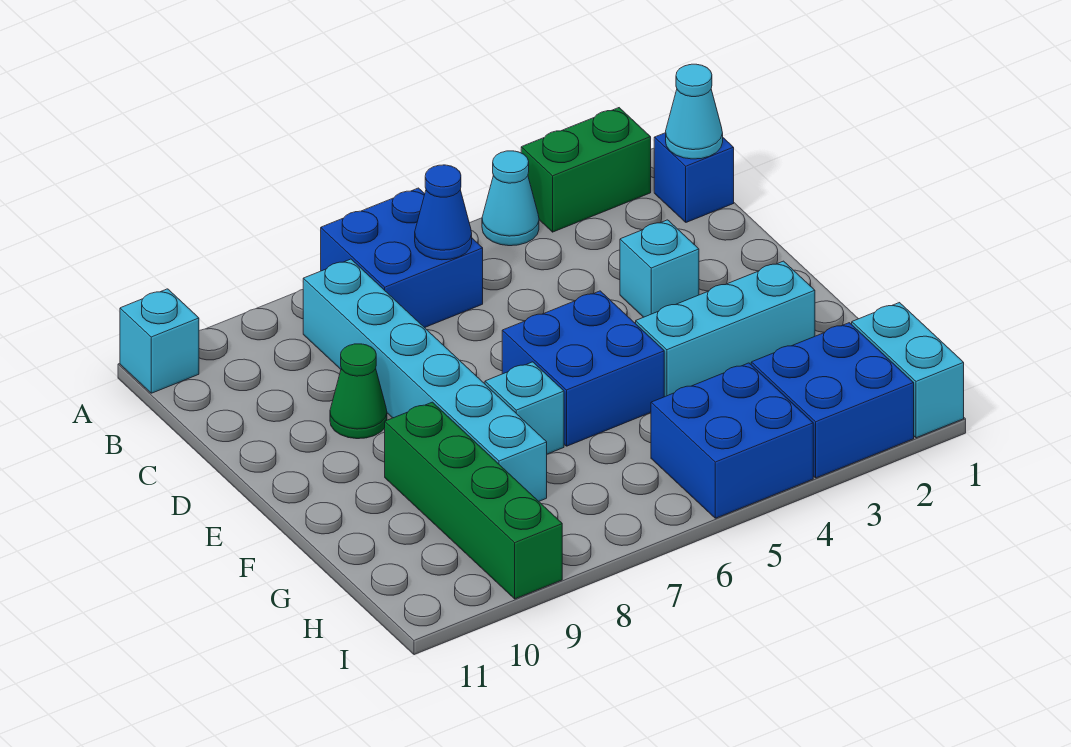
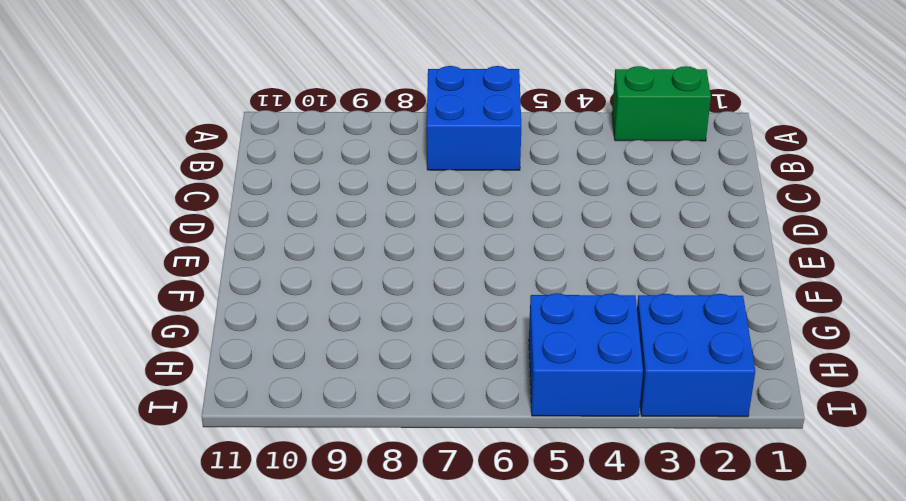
none -> cyan 1x1 cone [482,151,539,246]
none -> cyan 1x1 brick [120,289,199,393]
none -> blue 1x1 brick [654,133,734,222]

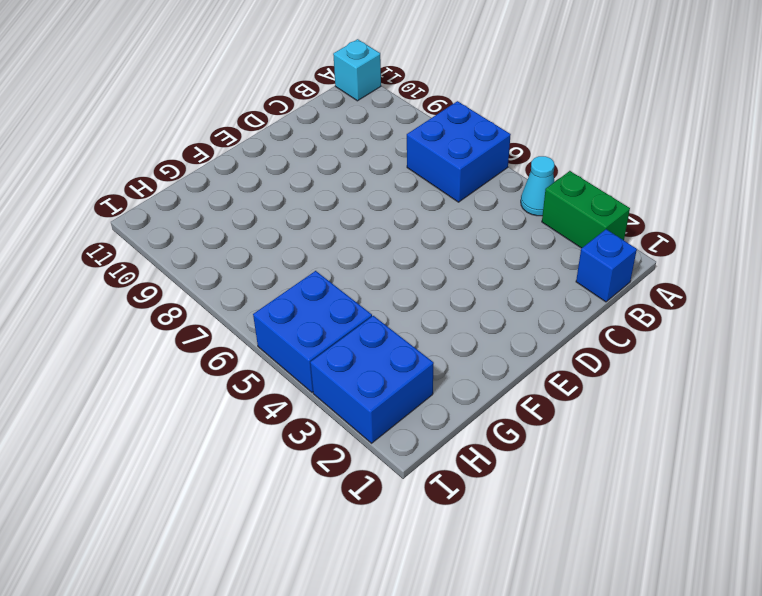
none -> cyan 1x6 brick [303,259,547,501]
none -> cyan 1x1 brick [620,220,699,317]
none -> green 1x1 cone [330,344,387,439]

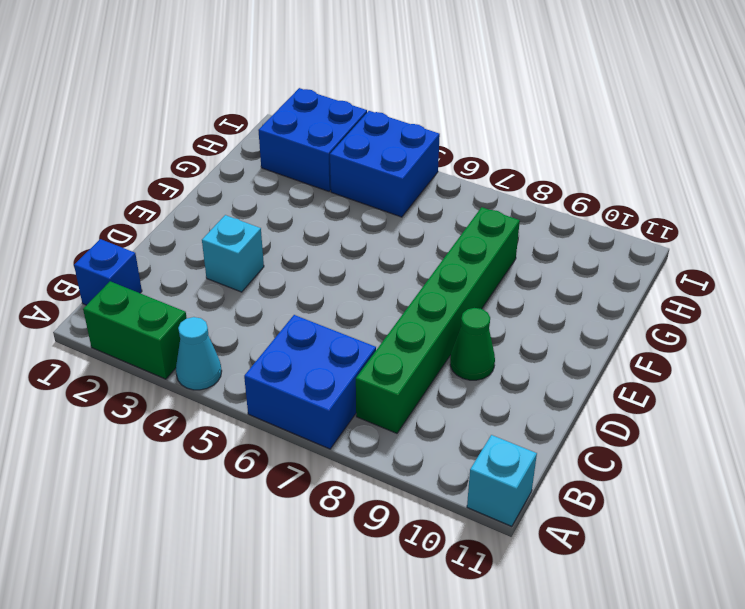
green 1x6 brick [356,207,520,433] -> cyan 1x6 brick [303,259,547,501]
none -> blue 2x2 brick [502,291,664,446]
none -> cyan 1x3 brick [636,261,815,397]
none -> cyan 1x1 brick [485,362,564,454]

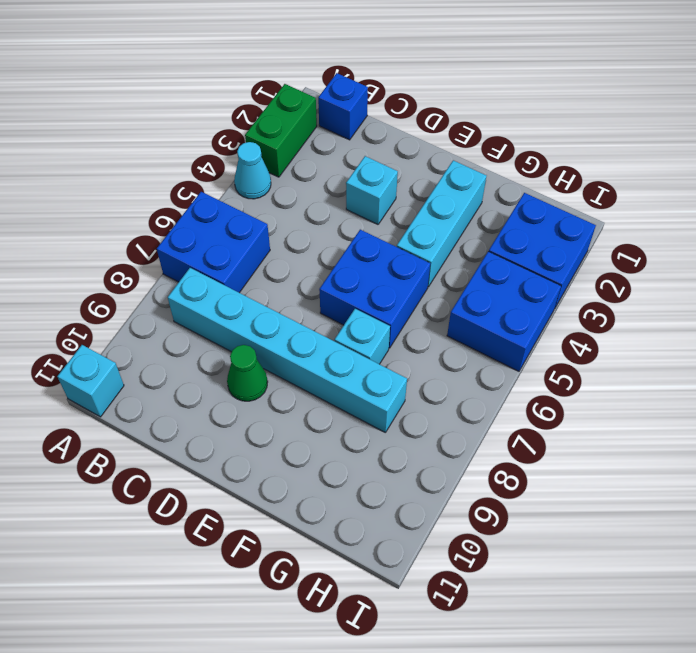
none -> green 1x4 brick [385,402,562,599]
none -> cyan 1x2 brick [852,303,964,438]
none -> cyan 1x1 cone [666,64,723,159]

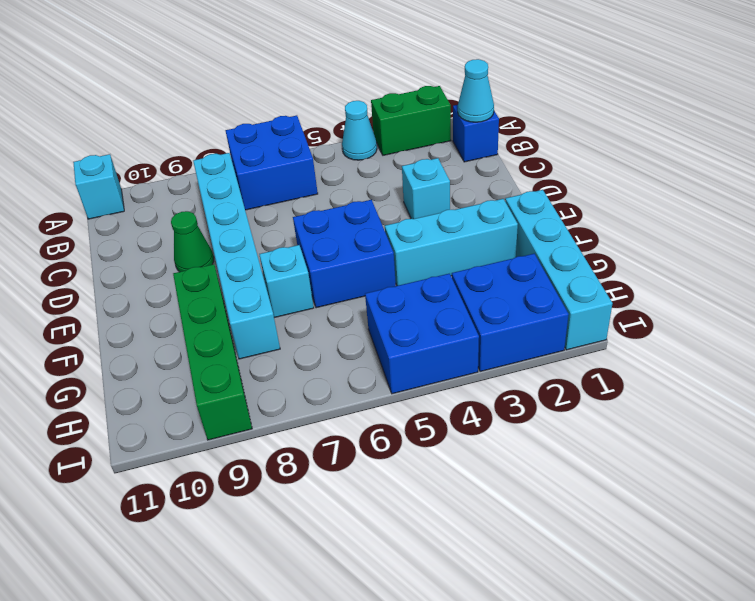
cyan 1x4 brick [505,190,613,350] -> cyan 1x2 brick [852,303,964,438]
none -> blue 1x1 cone [415,165,472,260]

